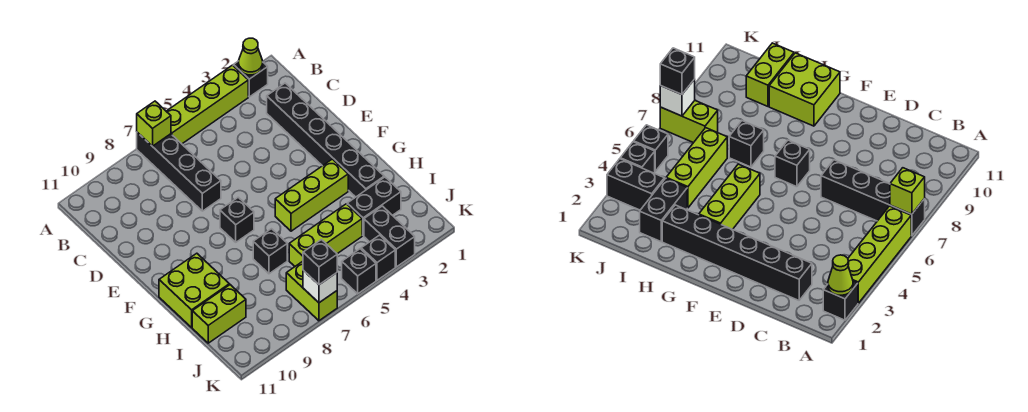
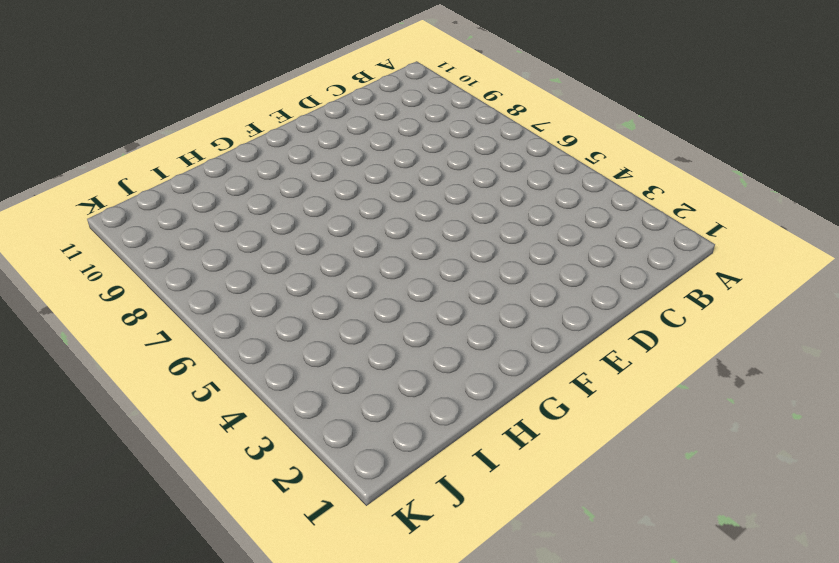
none -> black 1x1 brick [233,61,268,97]
none -> lime 1x4 brick [166,65,248,144]
none -> black 1x4 brick [137,132,221,211]

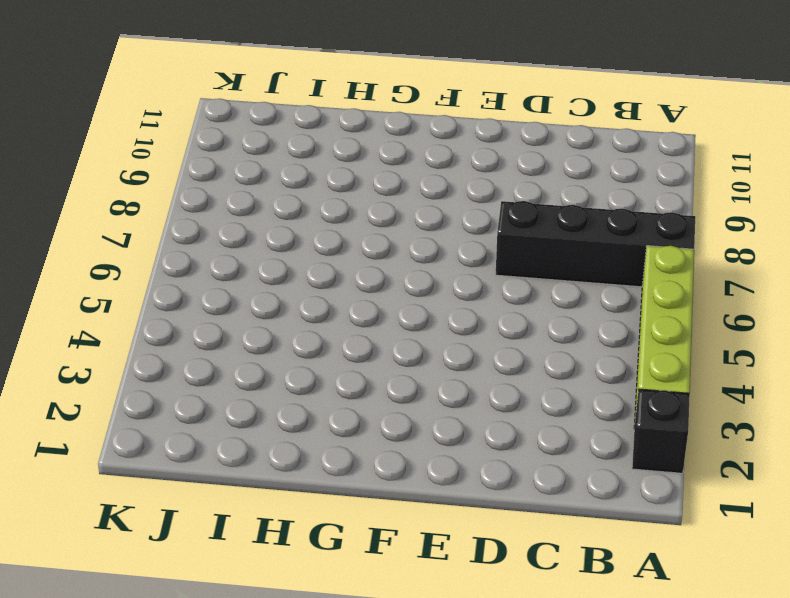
none -> black 1x6 brick [267,83,384,197]
none -> black 1x1 brick [220,197,254,242]
none -> lime 1x3 brick [275,159,348,231]

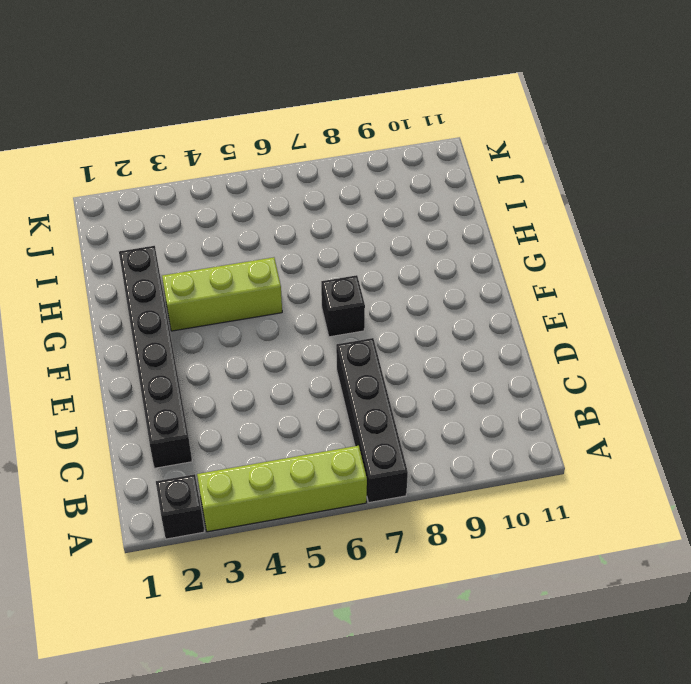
none -> lime 2x2 brick [159,253,229,327]
none -> black 1x1 brick [253,229,287,274]
none -> black 1x2 brick [347,177,401,236]

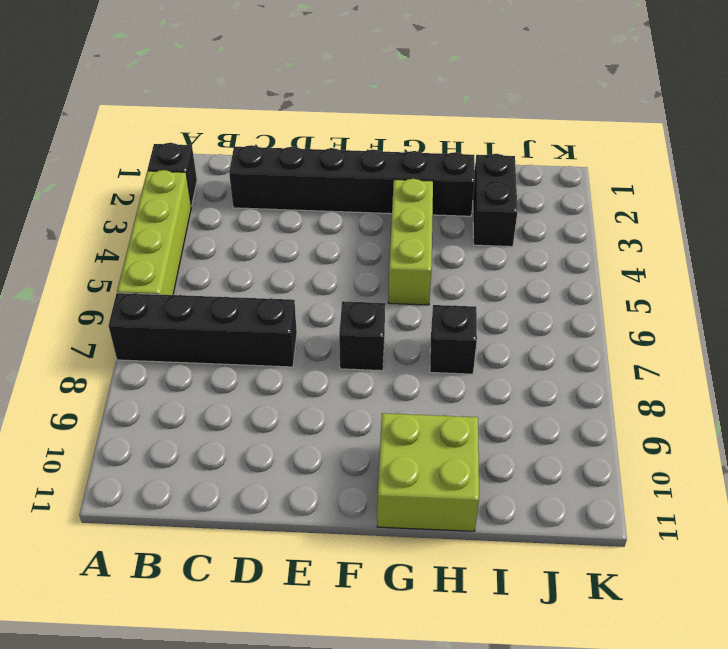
none -> lime 1x3 brick [289,204,362,266]
none -> lime 1x2 brick [192,285,246,343]
none -> black 1x2 brick [364,206,415,267]

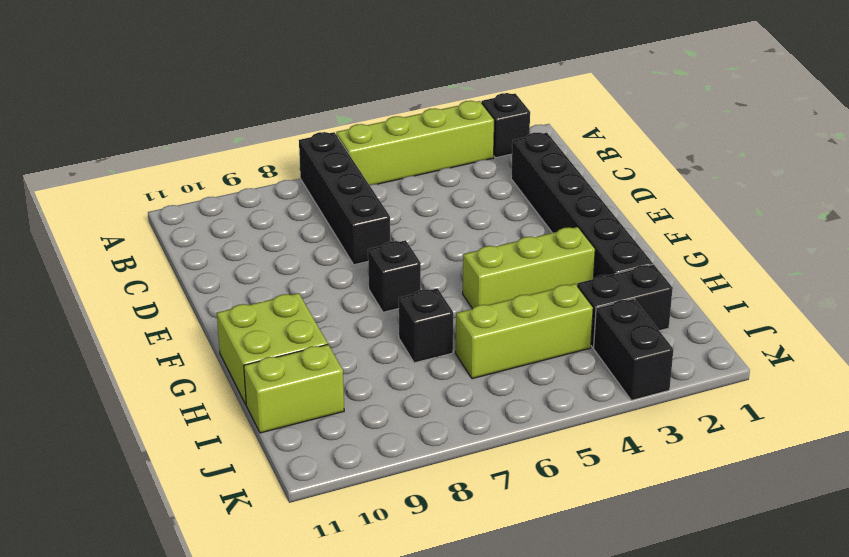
none -> lime 1x2 brick [286,261,337,321]
none -> black 1x1 brick [361,235,395,280]
none -> black 1x1 brick [342,249,376,294]

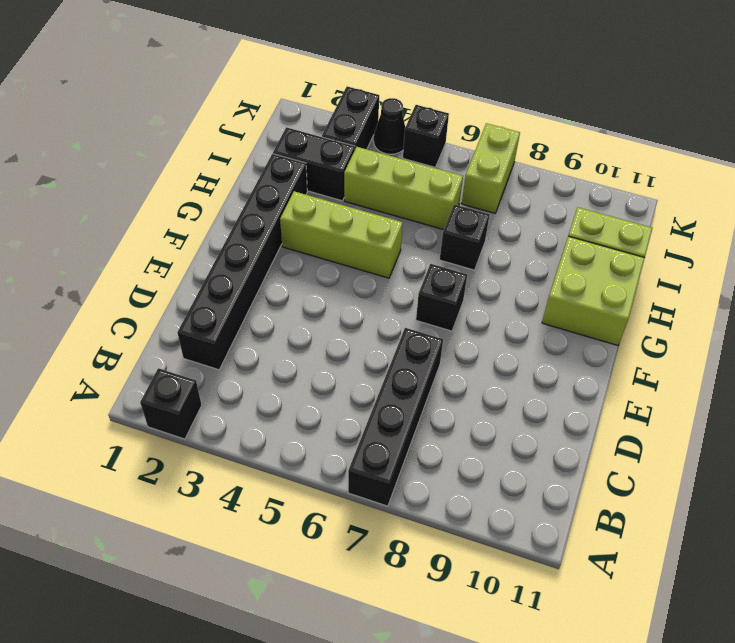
black 1x1 cone [373,98,405,154] -> black 1x1 brick [361,235,395,280]
none -> lime 1x4 brick [166,65,248,144]
none -> lime 1x1 cone [238,38,263,75]
none -> lime 1x1 brick [137,101,171,146]

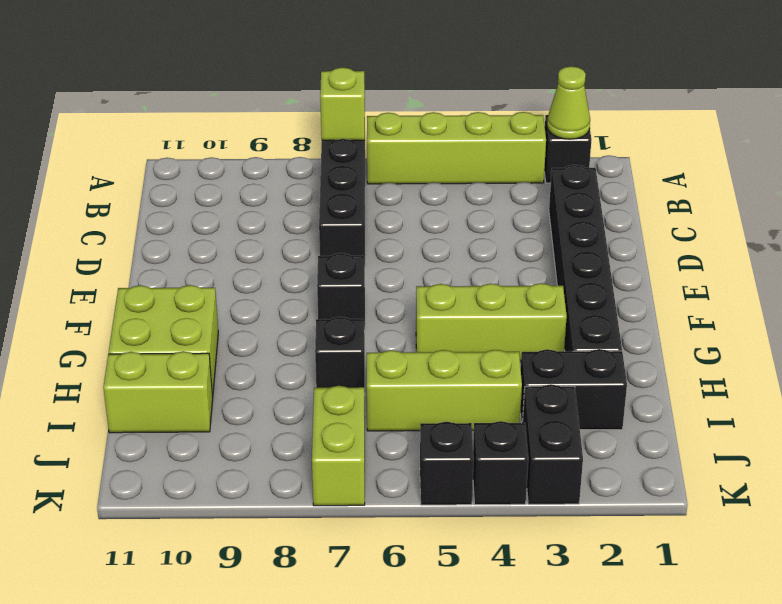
none -> white 1x1 brick [303,270,337,303]
none -> black 1x1 brick [303,240,337,285]

